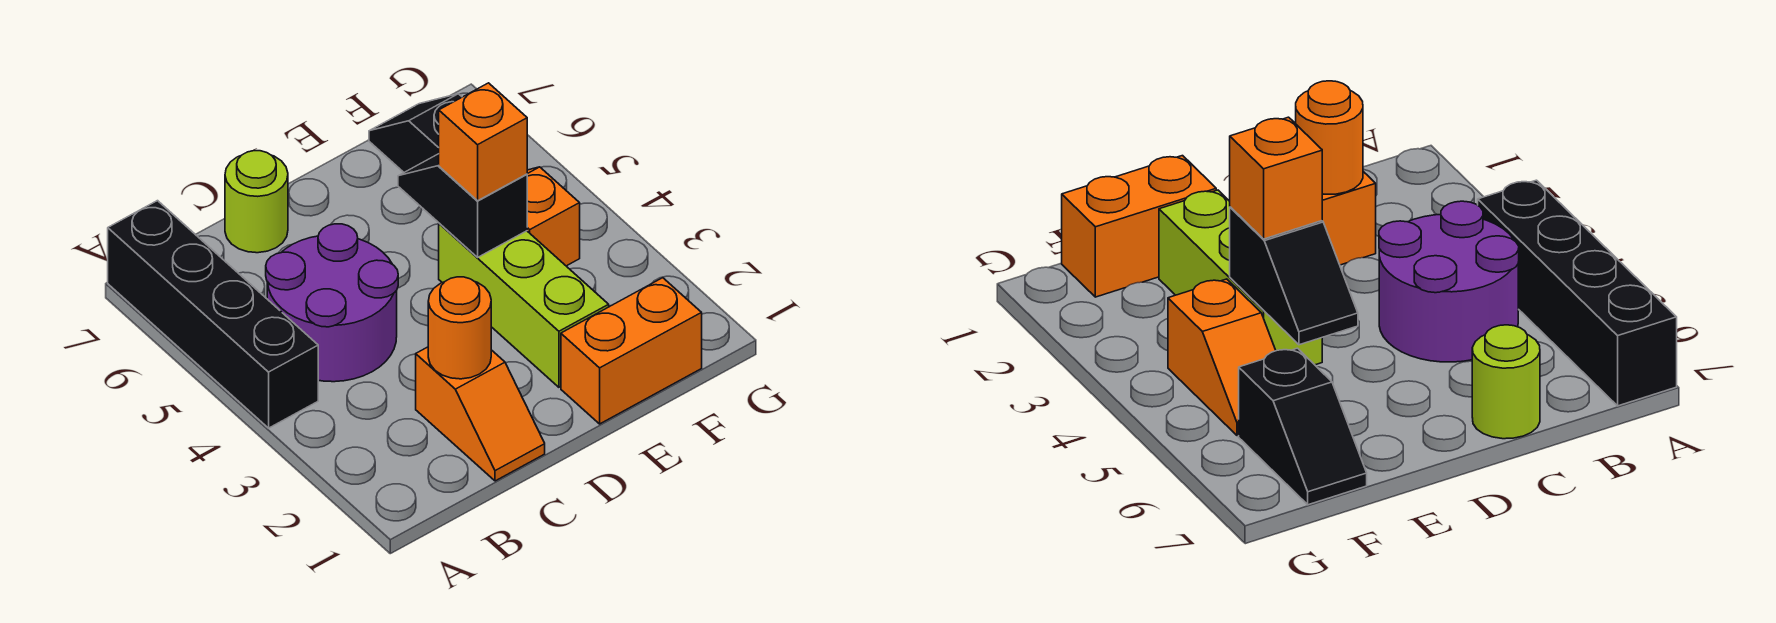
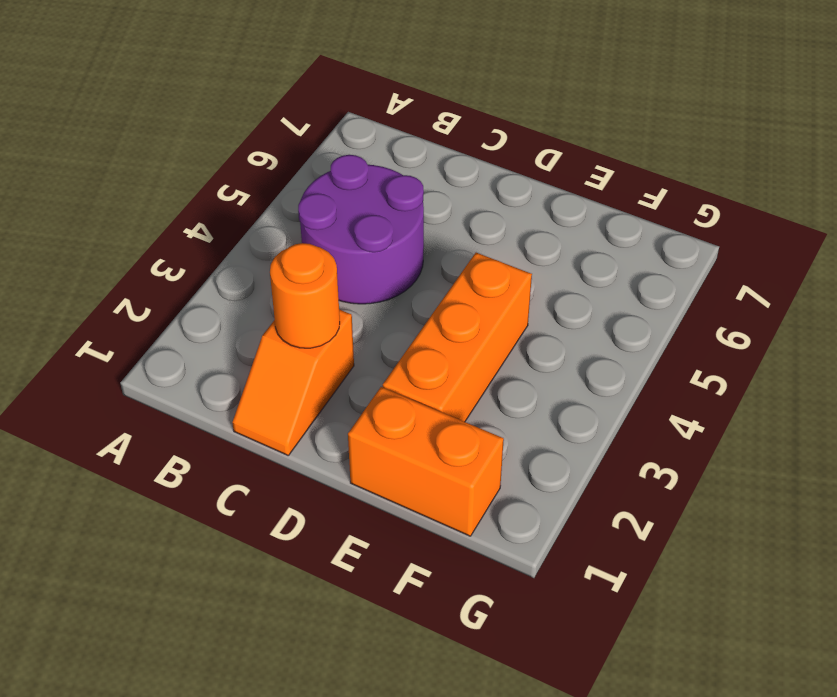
orange 1x3 brick [383,253,532,422] -> lime 1x3 brick [439,223,609,387]
none -> black 1x4 brick [108,201,318,428]
none -> lime 1x1 round brick [225,151,288,253]

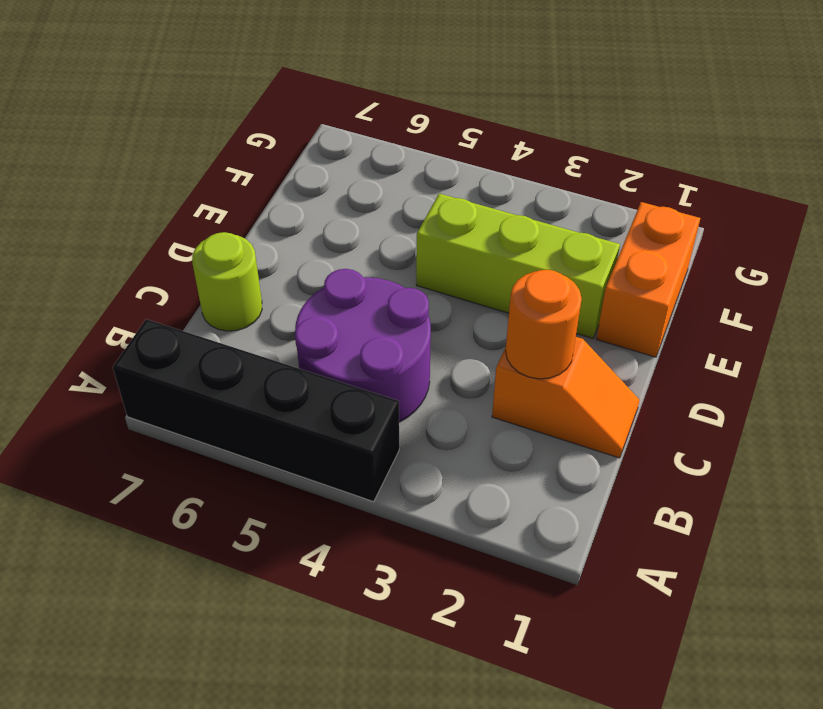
none -> orange 1x2 slope [527,167,580,266]
none -> black 1x2 slope [369,94,462,172]

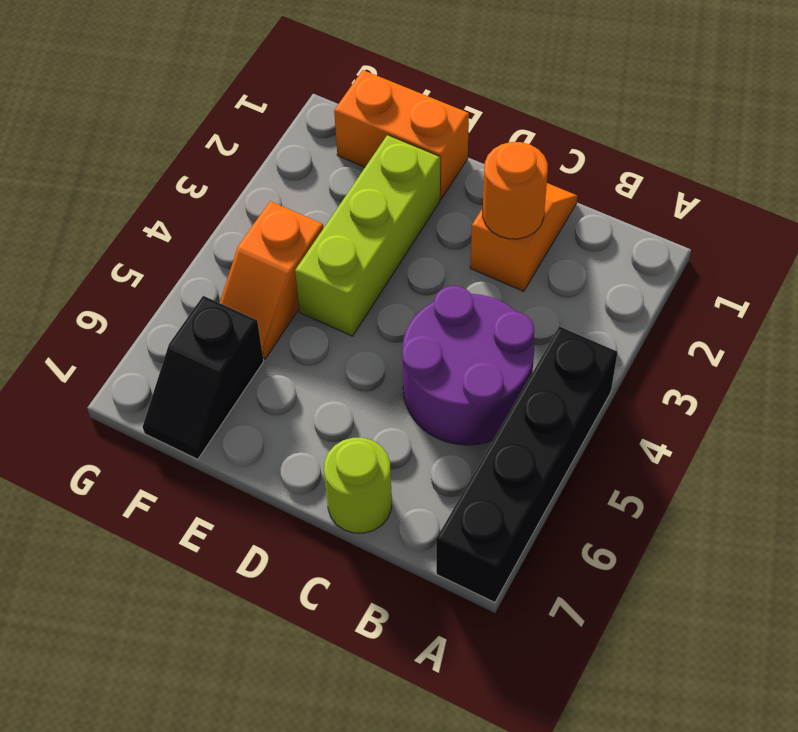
none -> black 1x2 slope [398,154,527,257]
none -> orange 1x1 brick [439,83,527,201]

